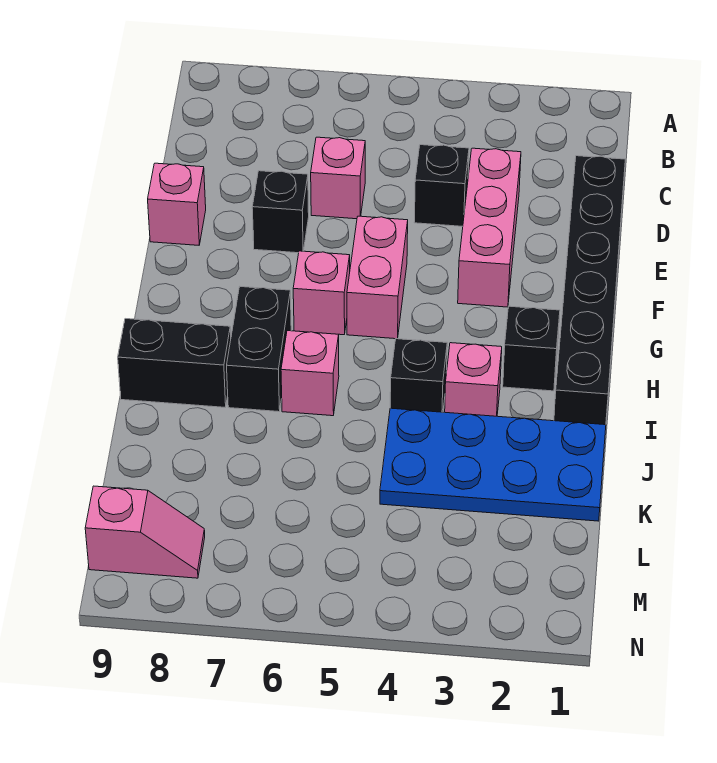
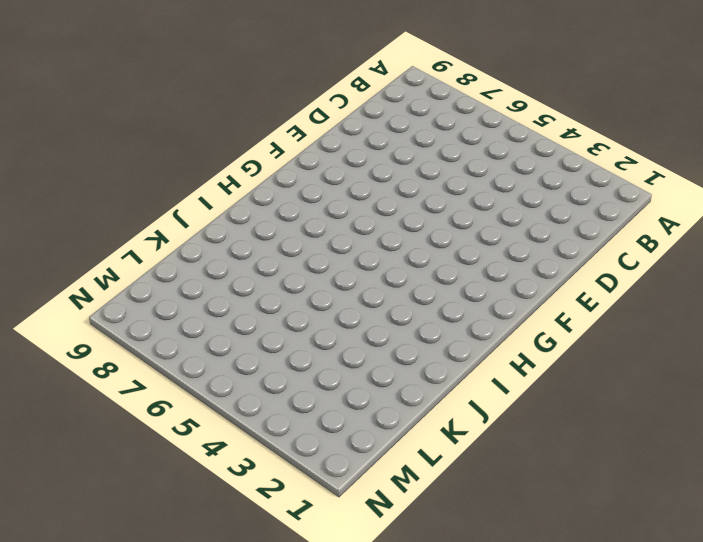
none -> black 1x6 brick [554,156,625,425]
none -> pink 1x3 brick [458,148,521,307]
none -> black 1x1 brick [414,145,469,226]

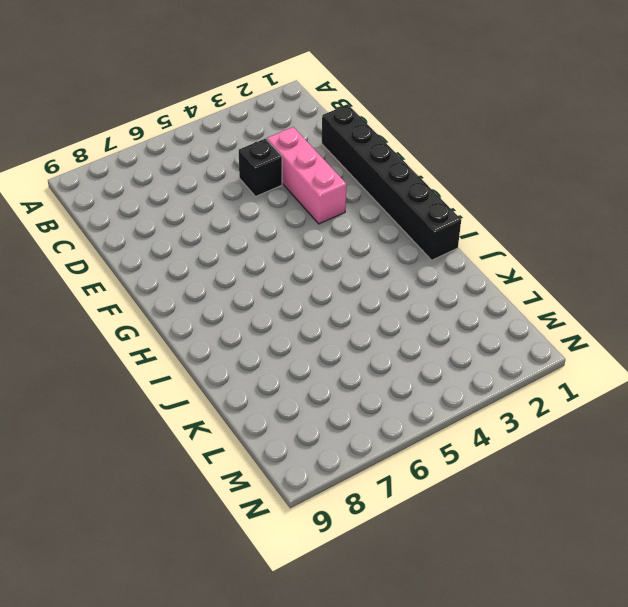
none -> pink 1x1 brick [311,137,365,219]
none -> black 1x1 brick [252,171,309,253]
none -> pink 1x1 brick [148,163,206,245]

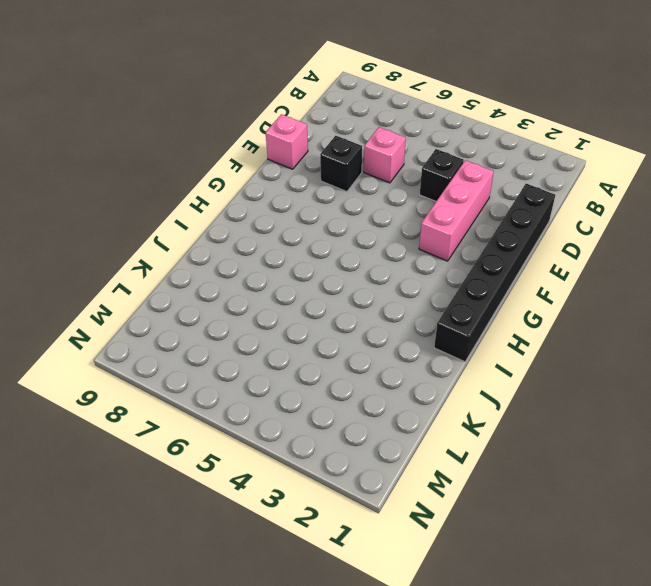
none -> pink 1x2 brick [347,216,408,339]
none -> pink 1x1 brick [293,251,350,335]
none -> black 1x1 brick [503,306,560,391]

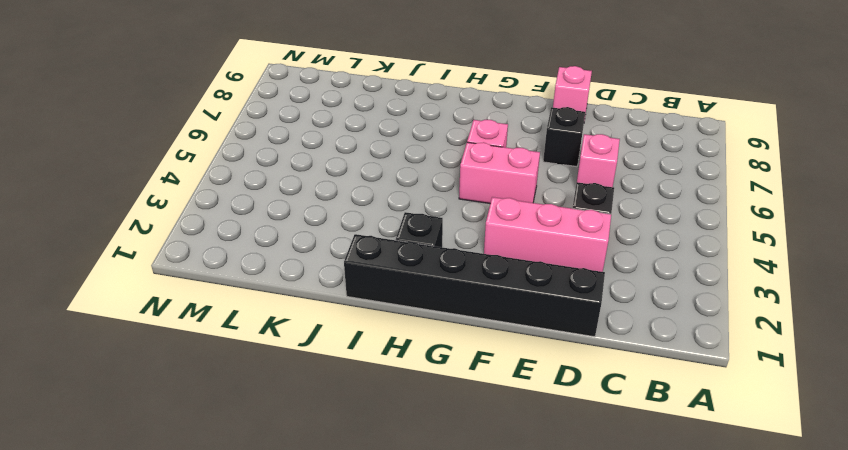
none -> black 1x2 brick [227,287,291,412]
none -> pink 1x1 brick [445,343,502,416]
none -> black 1x1 brick [390,339,447,412]

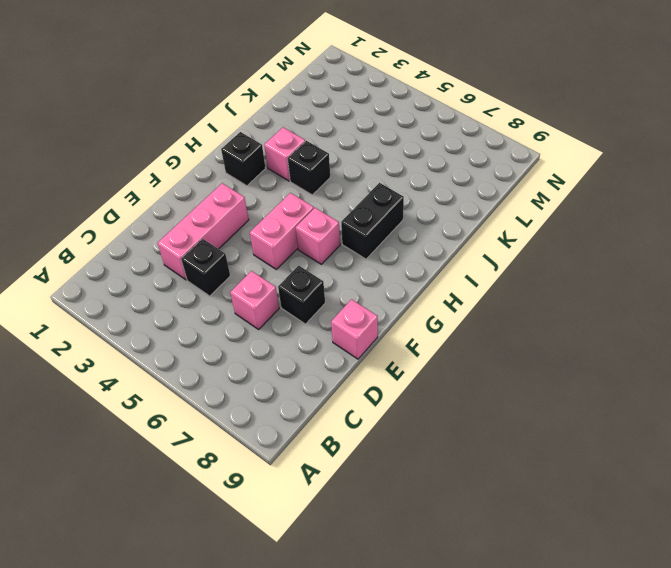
none -> black 1x6 brick [554,156,625,425]
none -> pink 1x1 brick [281,331,339,416]
none -> black 1x2 brick [118,319,231,407]

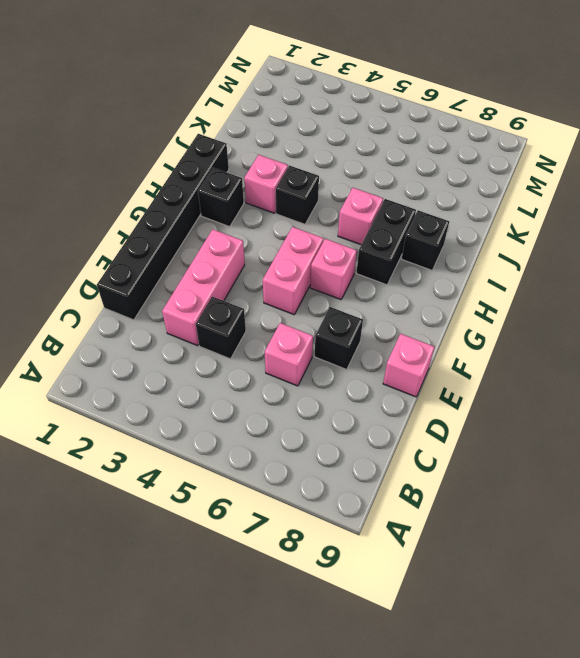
black 1x1 brick [402,210,449,270] -> black 1x2 brick [118,319,231,407]
none -> blue 2x4 plate [380,408,606,521]
none -> pink 1x2 slope [85,486,205,578]

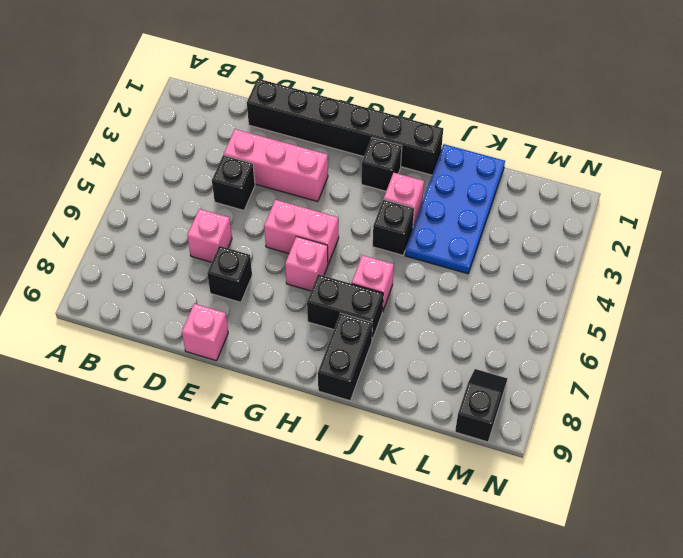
black 1x2 slope [455,369,507,442] -> pink 1x2 slope [85,486,205,578]

